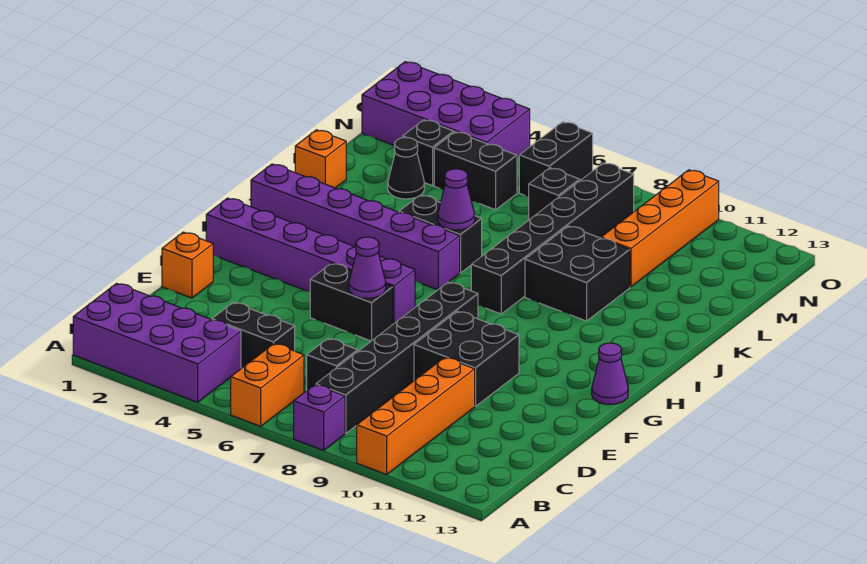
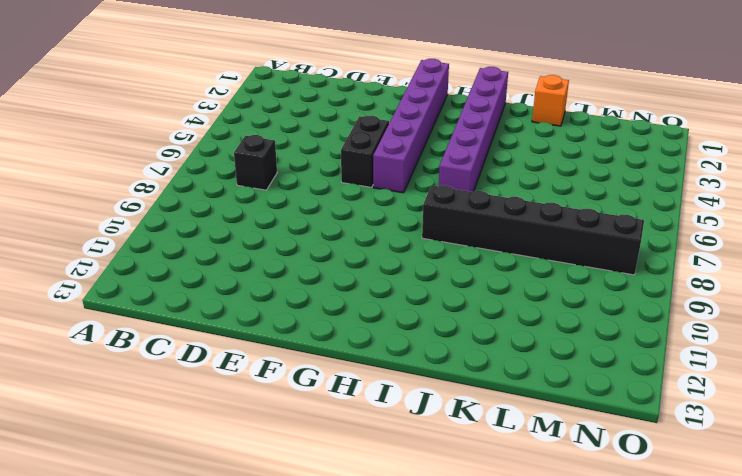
none -> purple 2x4 brick [73,283,241,402]
none -> orange 1x2 brick [231,344,304,426]
none -> purple 1x1 brick [294,385,345,450]

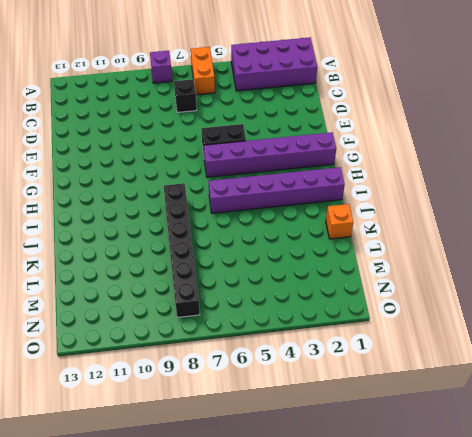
none -> orange 1x4 brick [357,357,475,475]
none -> black 1x6 brick [316,282,478,433]
none -> black 1x2 brick [212,302,295,368]

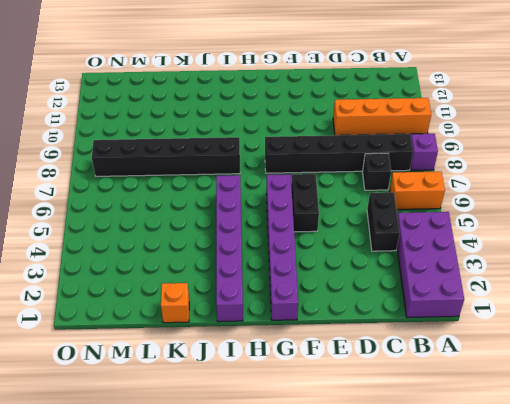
none -> orange 1x1 brick [162,232,213,298]
none -> black 2x2 brick [414,311,519,406]
none -> purple 1x1 cone [592,343,628,405]

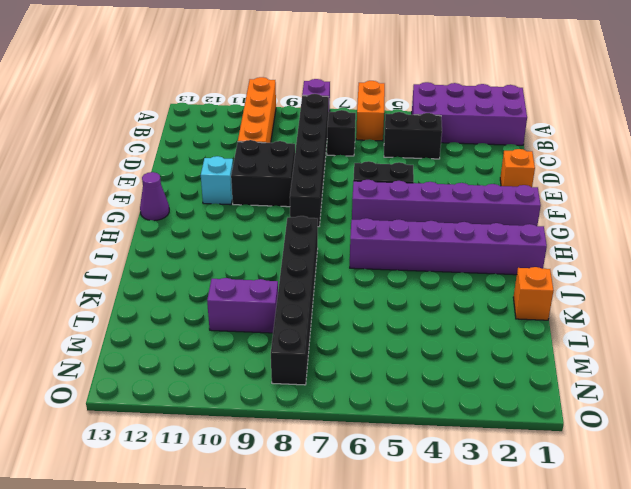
cyan 1x1 brick [201,156,233,205] -> none
purple 1x2 brick [207,278,278,333] -> orange 1x4 brick [601,170,719,287]
none -> black 1x2 brick [399,195,482,273]
none -> black 2x2 brick [525,226,630,321]
none -> black 1x1 cone [388,137,424,199]

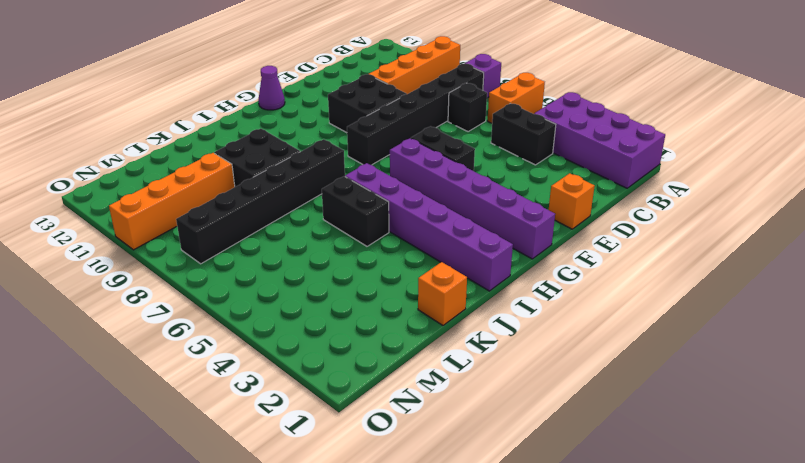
none -> black 1x1 cone [388,137,424,199]
none -> black 1x1 brick [403,120,454,186]
none -> black 1x2 brick [434,132,517,210]

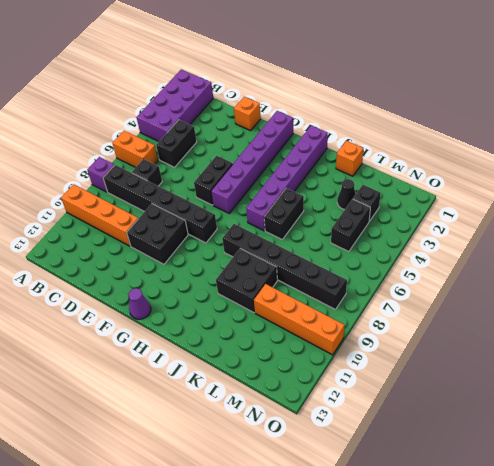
none -> black 1x1 brick [529,168,580,220]
none -> purple 2x4 brick [362,62,530,157]
none -> black 1x2 brick [519,122,593,196]

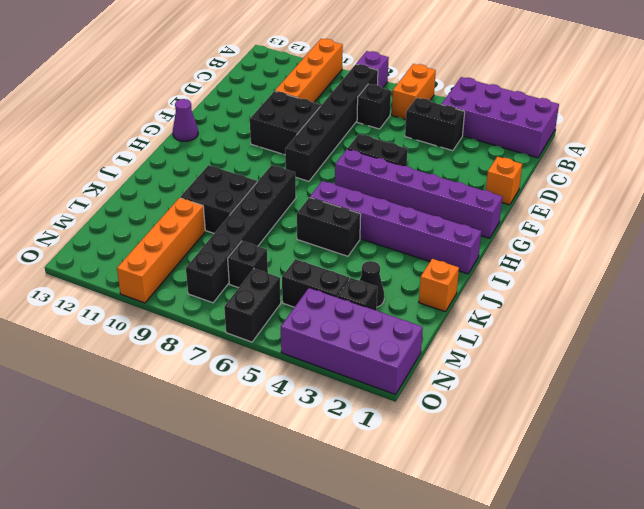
none -> purple 1x1 cone [349,237,386,299]
none -> purple 1x1 cone [438,169,475,230]

